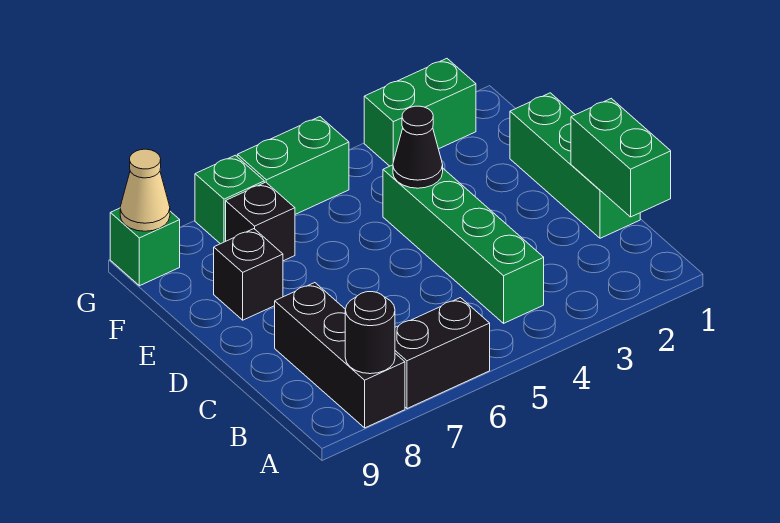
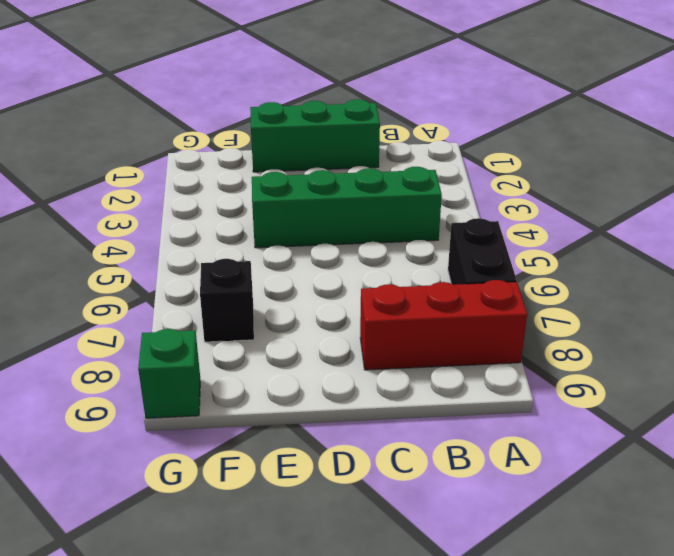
red 1x3 brick [360,280,527,370] -> black 1x3 brick [275,283,405,428]
none -> black 1x1 brick [214,229,283,320]
none -> green 1x2 brick [364,59,476,166]
none -> green 1x2 brick [237,117,349,214]

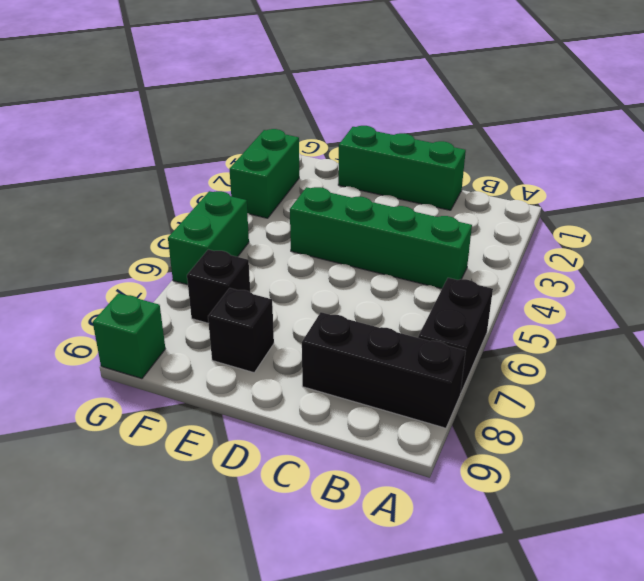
none -> green 1x1 brick [195,155,264,244]
none -> black 1x1 round brick [345,292,395,374]
none -> green 1x2 brick [571,98,671,217]

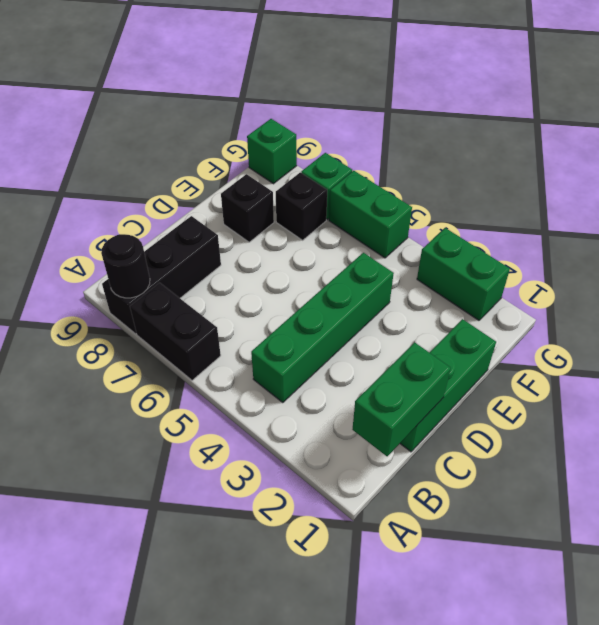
none -> black 1x1 cone [393,106,443,188]
none -> tan 1x1 cone [120,149,170,231]

